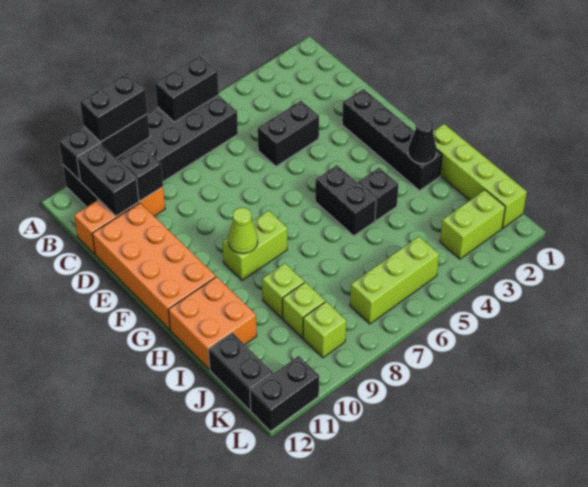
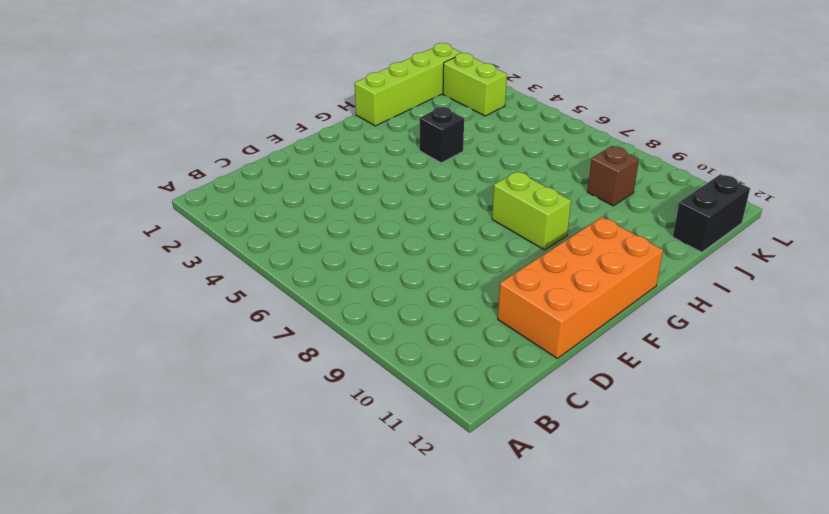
brown 1x1 brick [587,146,639,206] -> lime 1x1 brick [283,282,325,338]
none -> black 2x6 brick [63,95,238,207]
none -> orange 1x3 brick [74,187,165,254]
none -> black 1x2 brick [258,101,319,166]

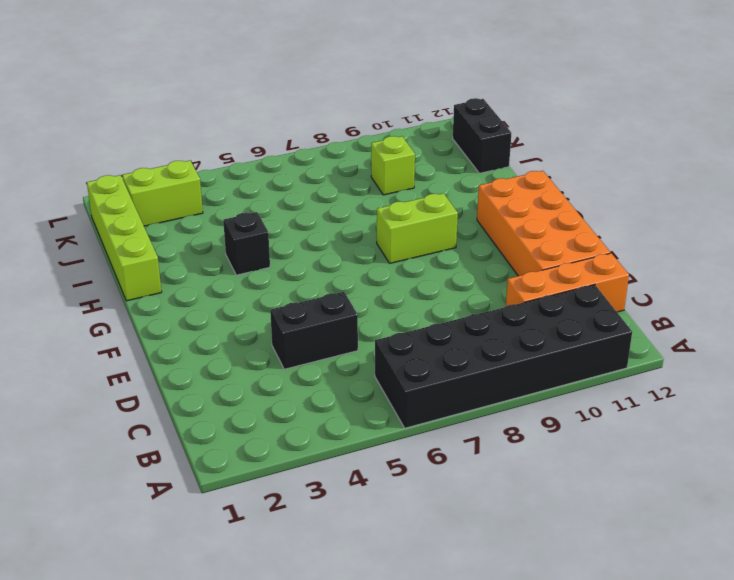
none -> black 1x4 brick [342,89,442,191]
none -> black 1x2 brick [315,165,376,236]
none -> orange 2x2 brick [168,277,257,369]

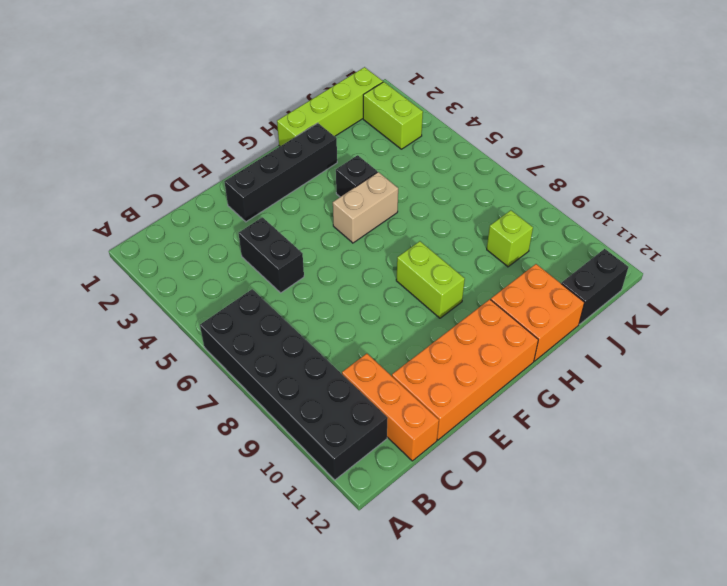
tan 1x2 brick [333,172,398,243] -> black 1x2 brick [315,165,376,236]
none -> lime 1x1 brick [262,263,304,318]
none -> lime 1x3 brick [350,236,439,324]
none -> lime 1x1 brick [303,302,346,358]

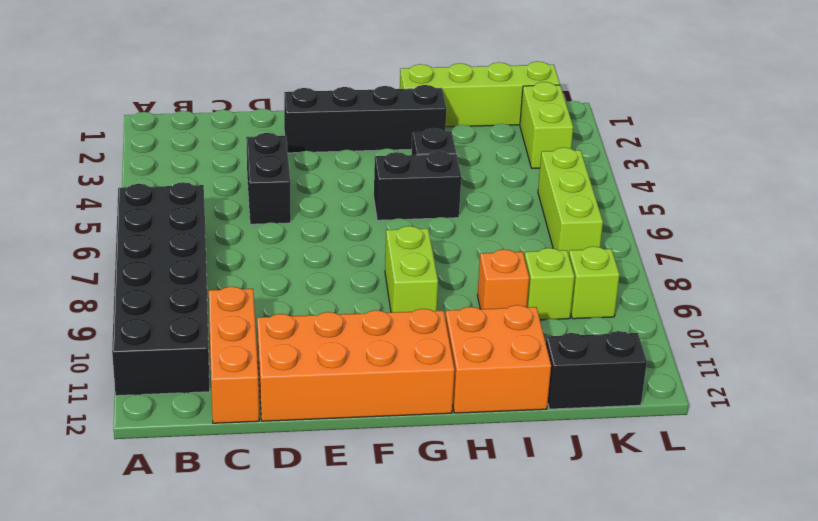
orange 1x1 brick [477,249,529,309] -> lime 1x1 brick [262,263,304,318]
none -> black 1x2 brick [250,356,319,431]
none -> black 1x2 brick [155,56,219,122]
none -> black 1x3 brick [59,114,150,181]

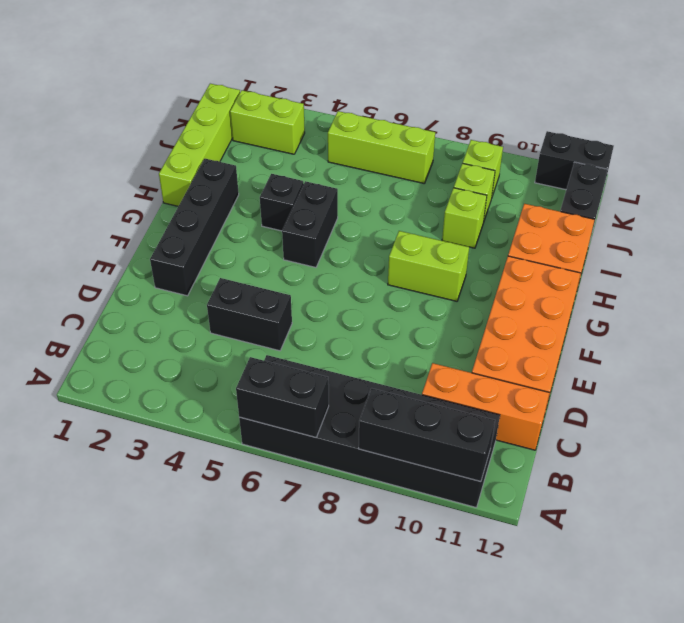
none -> black 1x2 brick [77,144,139,216]
none -> black 1x1 brick [120,147,163,201]
none -> lime 1x1 cone [228,208,258,254]

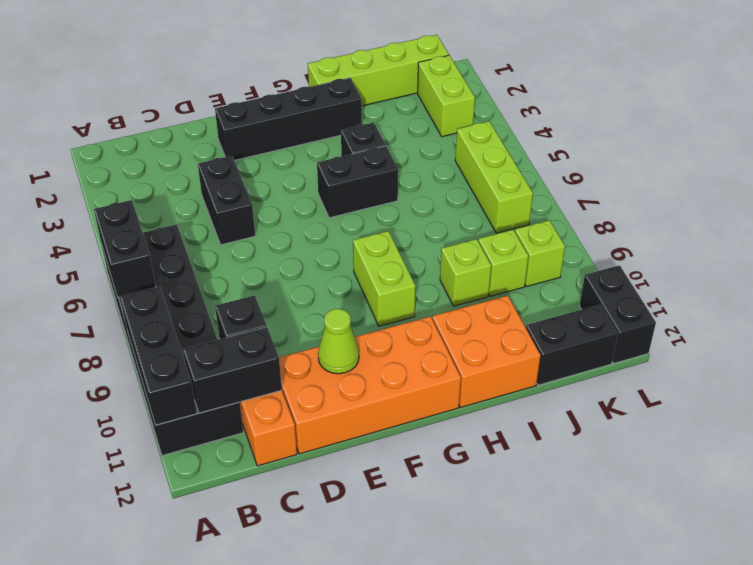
lime 1x1 cone [318,309,359,374] -> lime 1x1 cone moved to [228,208,258,254]
none -> black 1x1 cone [408,118,437,163]
none -> black 1x2 brick [80,73,148,142]

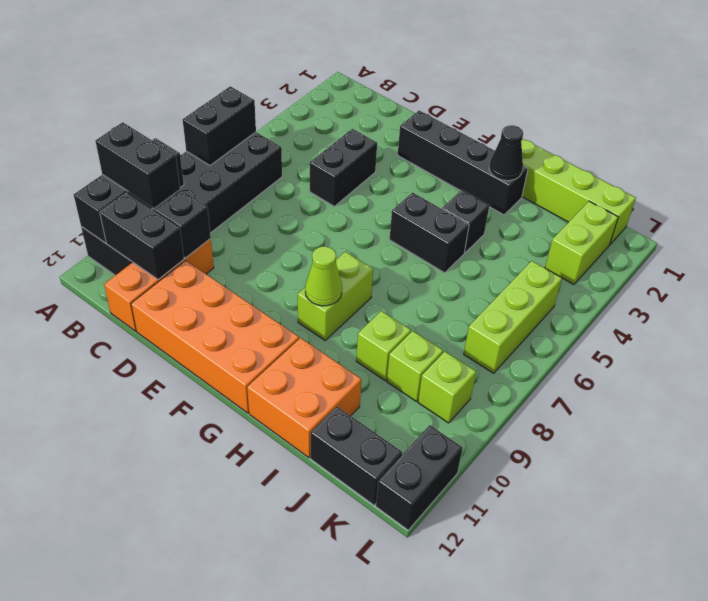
black 1x2 brick [96,122,180,208] -> black 1x2 brick turned to [80,73,148,142]

